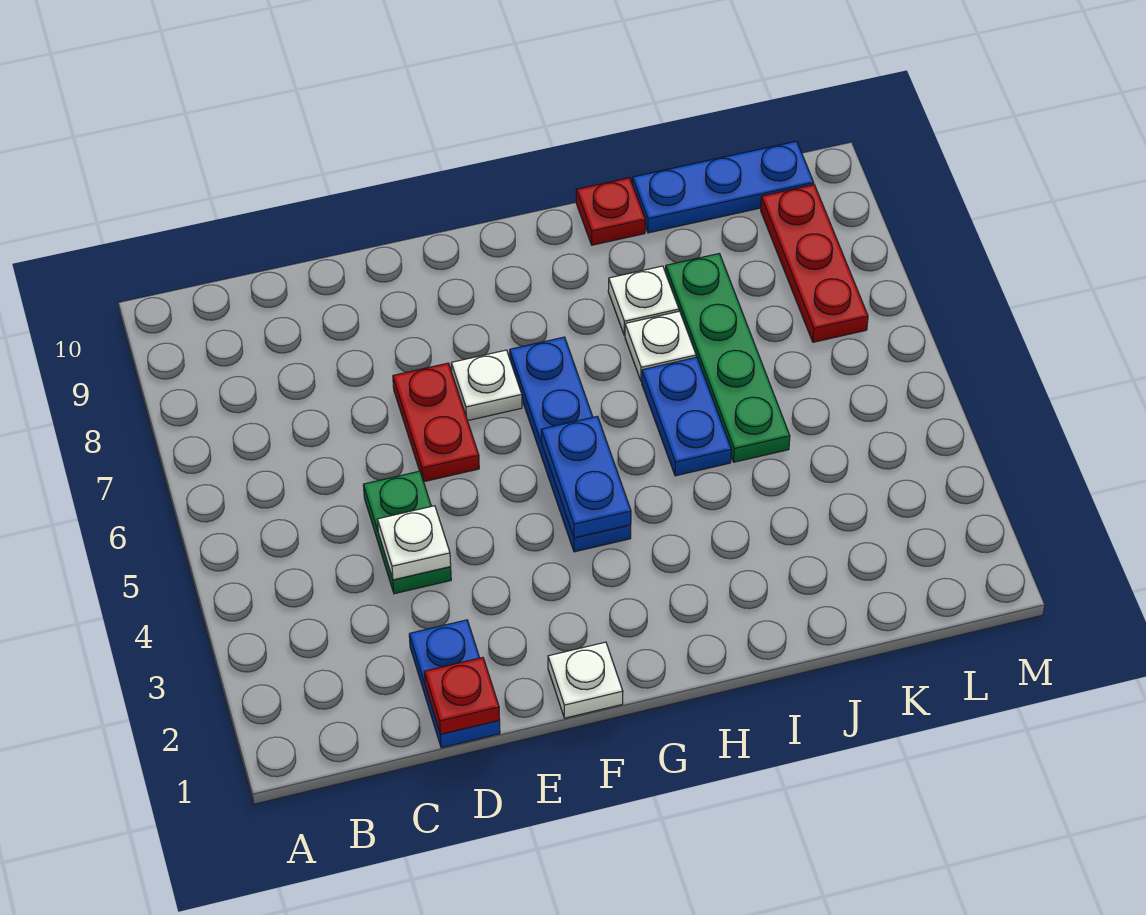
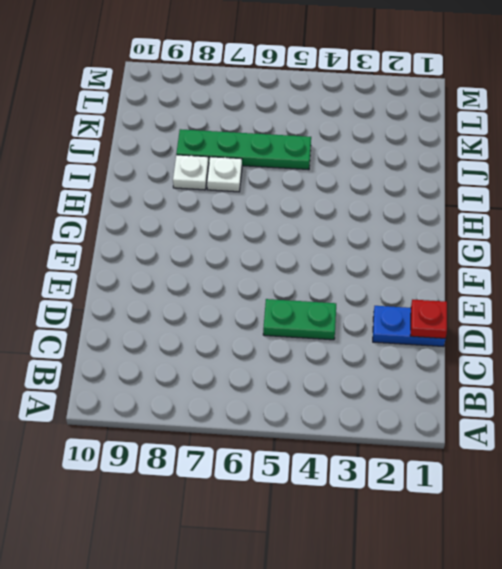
none -> red 1x2 plate [393,363,479,482]
none -> white 1x1 plate [548,642,623,718]
none -> white 1x1 plate [451,350,522,421]

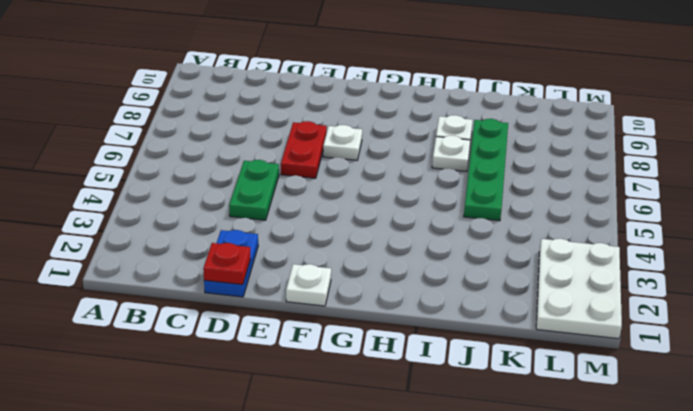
white 2x3 plate [536,239,622,339] -> none
none -> blue 1x4 plate [510,337,631,552]
none -> blue 1x2 plate [642,357,731,476]
none -> red 1x1 plate [576,178,645,245]

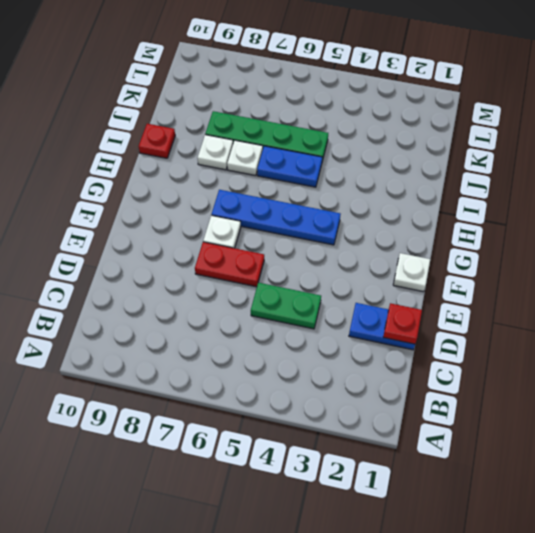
none -> blue 1x3 plate [632,141,814,233]
none -> red 1x3 plate [761,185,868,342]
none -> white 1x1 plate [377,506,451,580]

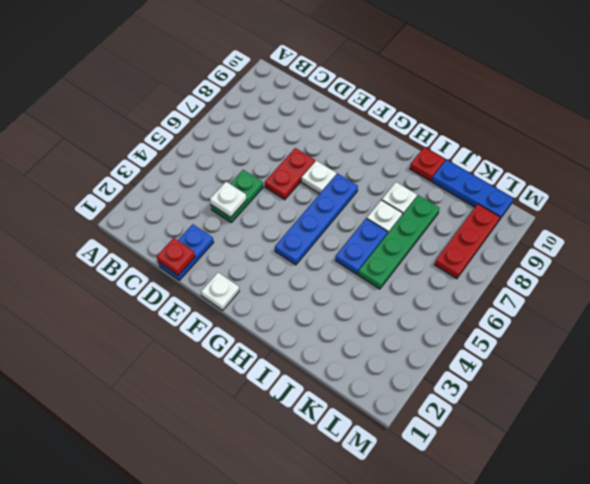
none -> blue 1x2 plate [541,416,631,538]

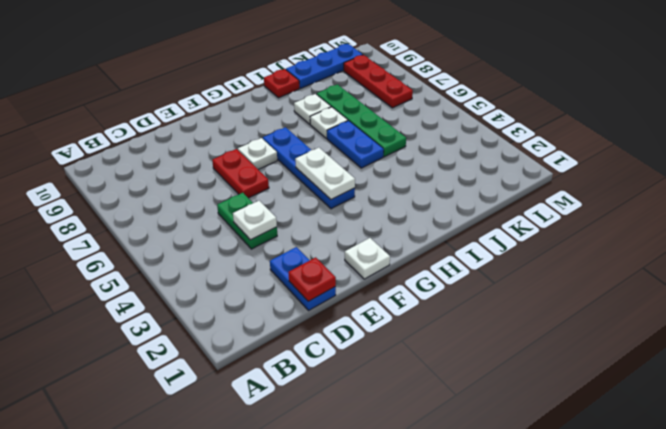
white 1x2 plate [295,148,355,200] -> blue 1x2 plate [541,416,631,538]

